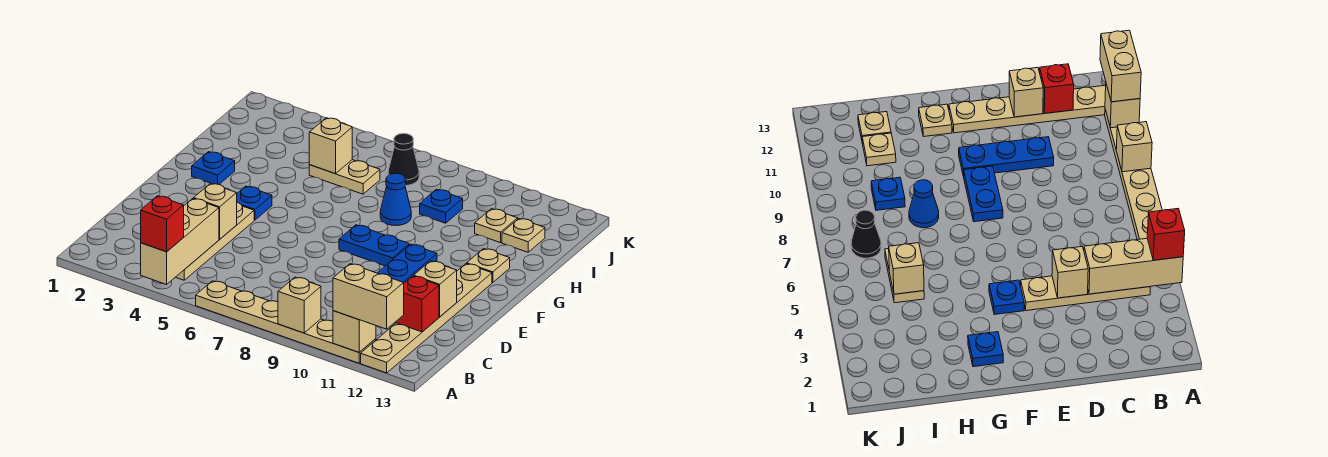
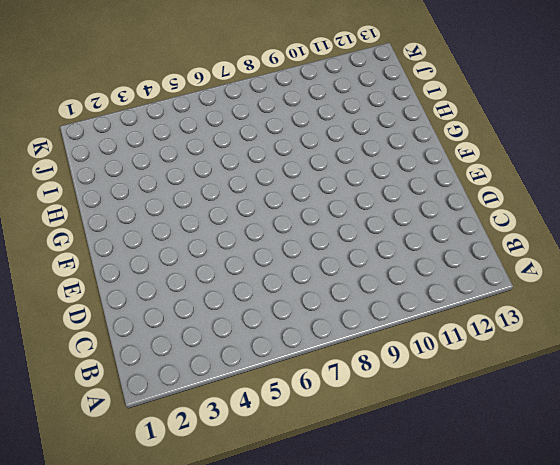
none -> tan 1x6 plate [196,281,376,363]
none -> tan 1x6 plate [361,264,492,373]
none -> tan 1x4 plate [176,202,254,280]

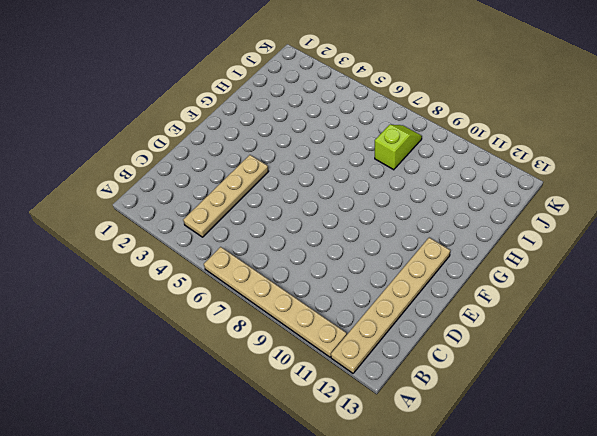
lime 1x2 slope [375,125,422,170] -> none
none -> blue 1x3 plate [378,244,437,283]
none -> blue 1x1 plate [237,186,272,220]
none -> blue 1x2 plate [339,225,409,266]

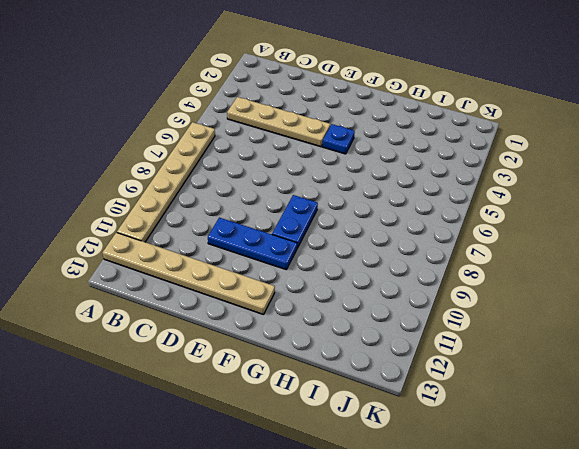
none -> blue 1x1 plate [192,152,235,184]
none -> tan 1x1 plate [467,249,510,283]
none -> blue 1x1 cone [380,173,411,226]

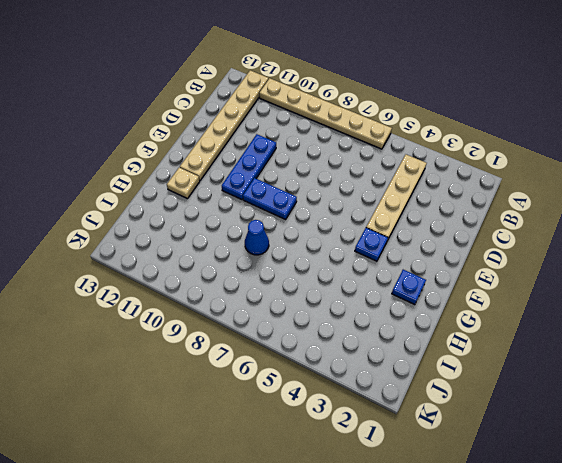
none -> tan 1x2 plate [309,160,380,194]
none -> blue 1x1 plate [420,189,463,223]
none -> tan 1x1 plate [475,209,518,243]

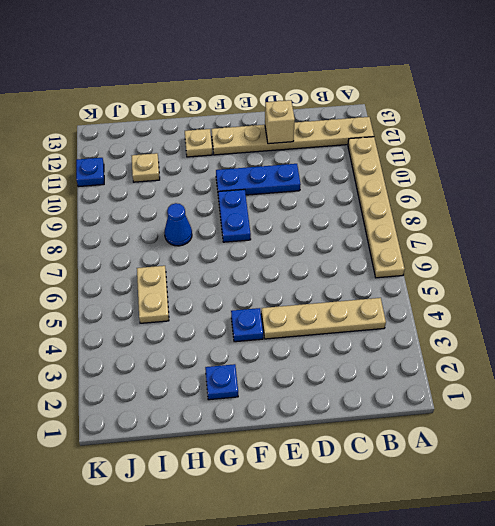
blue 1x1 plate [76,158,104,187] -> blue 1x1 plate moved to [420,189,463,223]
none -> tan 1x1 plate [502,219,545,252]
none -> black 1x1 cone [388,134,419,186]
none -> tan 1x3 brick [141,199,219,284]

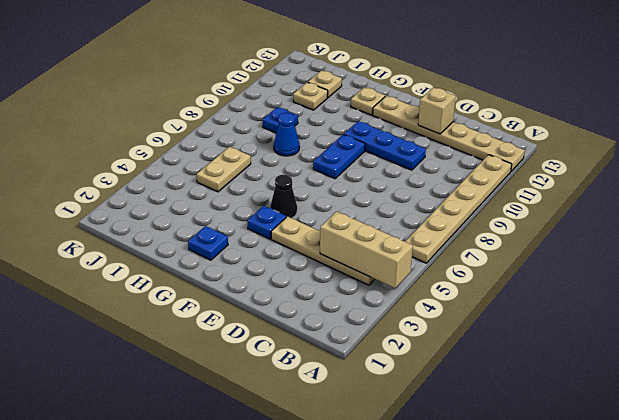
black 1x1 cone [270,175,297,218] -> black 1x1 cone moved to [388,134,419,186]
none -> tan 1x1 brick [278,277,321,333]
none -> tan 1x1 brick [333,311,376,352]
none -> red 1x1 brick [396,276,439,332]

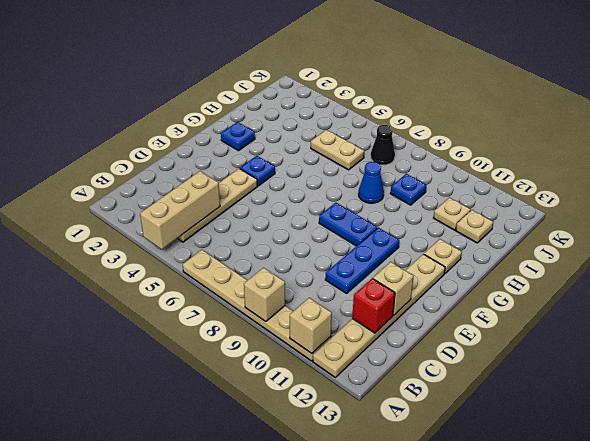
none -> tan 1x1 brick [194,183,237,239]
none -> tan 1x1 brick [309,118,352,174]
none -> red 1x1 brick [141,196,184,252]

